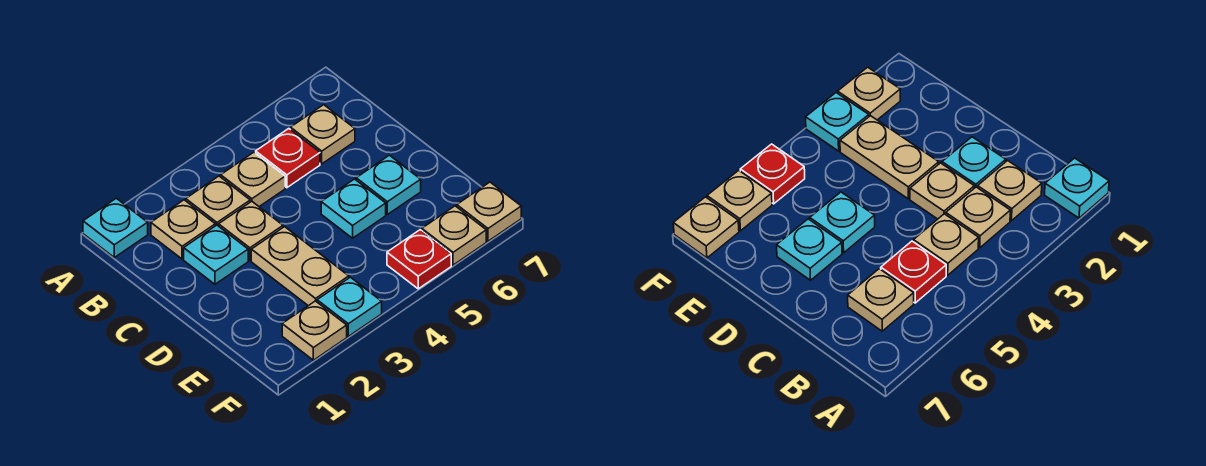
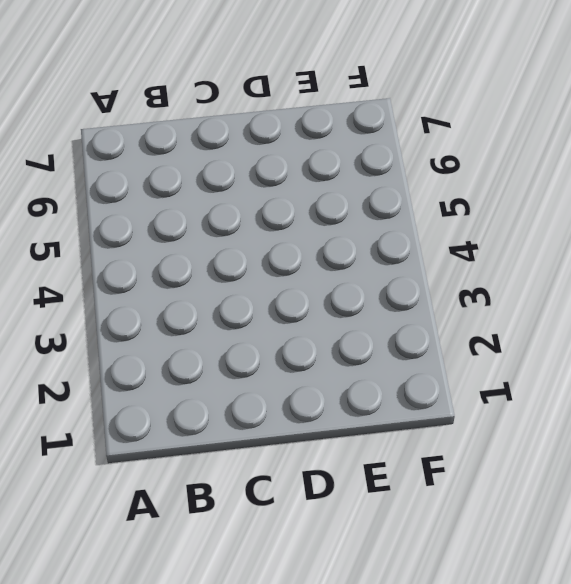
none -> cyan 1x1 plate [83,198,148,257]
none -> tan 1x1 plate [151,200,215,259]
none -> tan 1x1 plate [186,176,250,226]

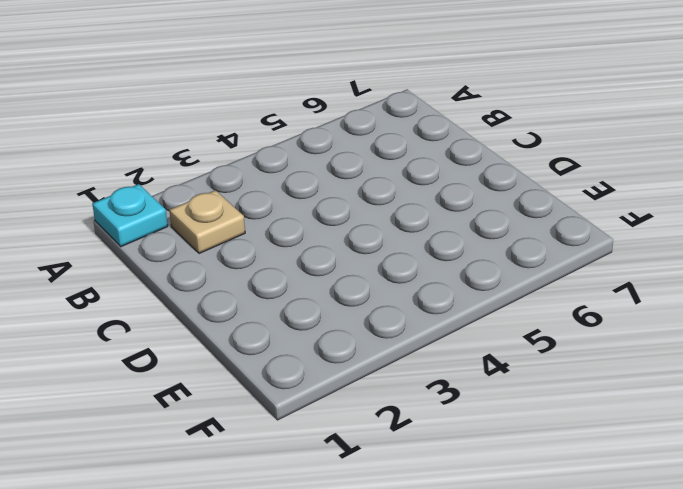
none -> tan 1x1 plate [186,176,250,226]
none -> tan 1x1 plate [221,152,285,207]
none -> red 1x1 plate [256,129,320,188]

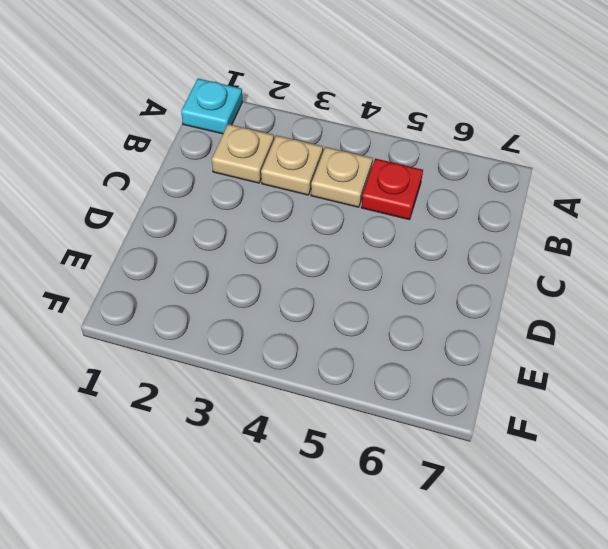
none -> tan 1x1 plate [291,105,355,164]
none -> cyan 1x1 plate [184,225,248,284]
none -> tan 1x1 plate [219,201,283,260]

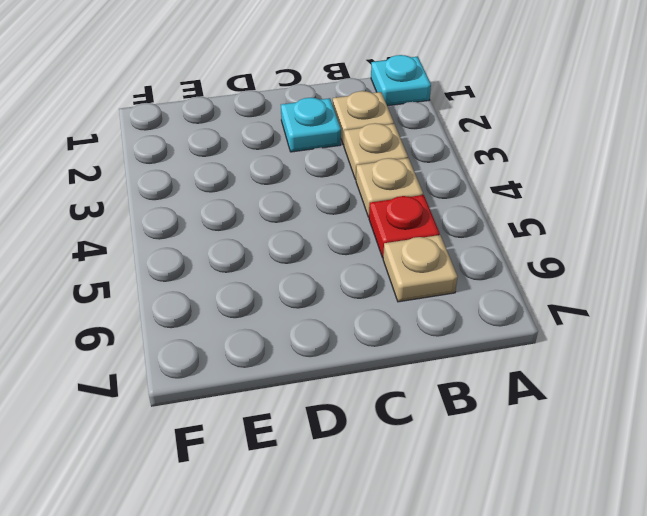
none -> tan 1x1 plate [219,201,283,260]
none -> tan 1x2 plate [251,227,349,306]
none -> cyan 1x1 plate [321,179,386,238]

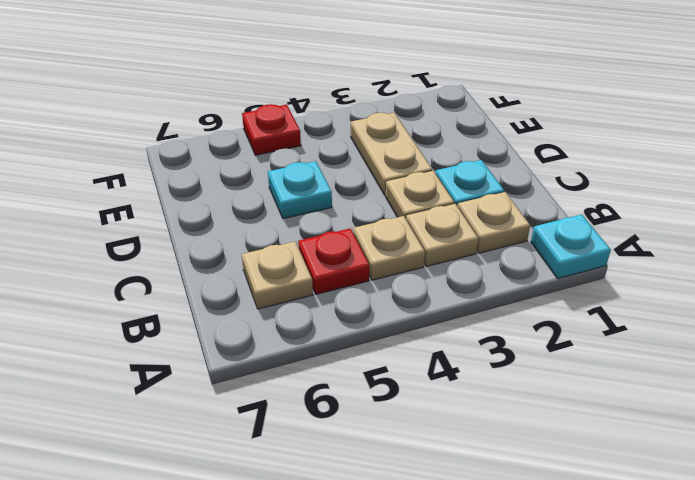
none -> cyan 1x1 plate [356,155,421,214]
none -> tan 1x1 plate [282,301,347,360]
none -> cyan 1x1 plate [317,277,382,336]

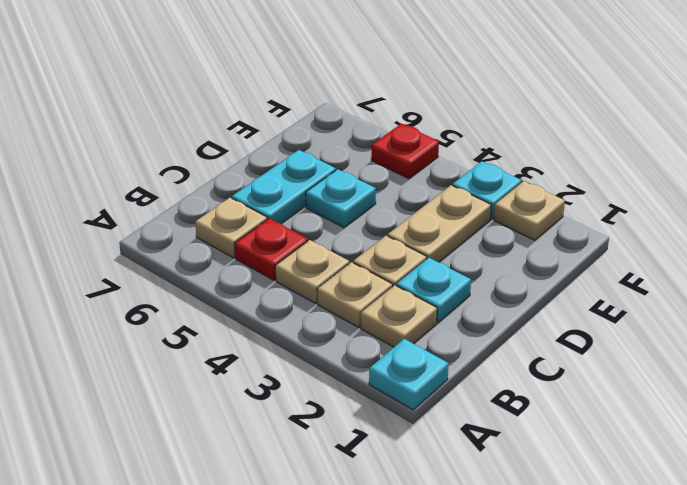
cyan 1x2 plate [232,150,336,224] -> cyan 1x1 plate [356,155,421,214]
none -> tan 1x1 plate [422,206,486,265]
none -> tan 1x1 plate [457,182,521,241]

